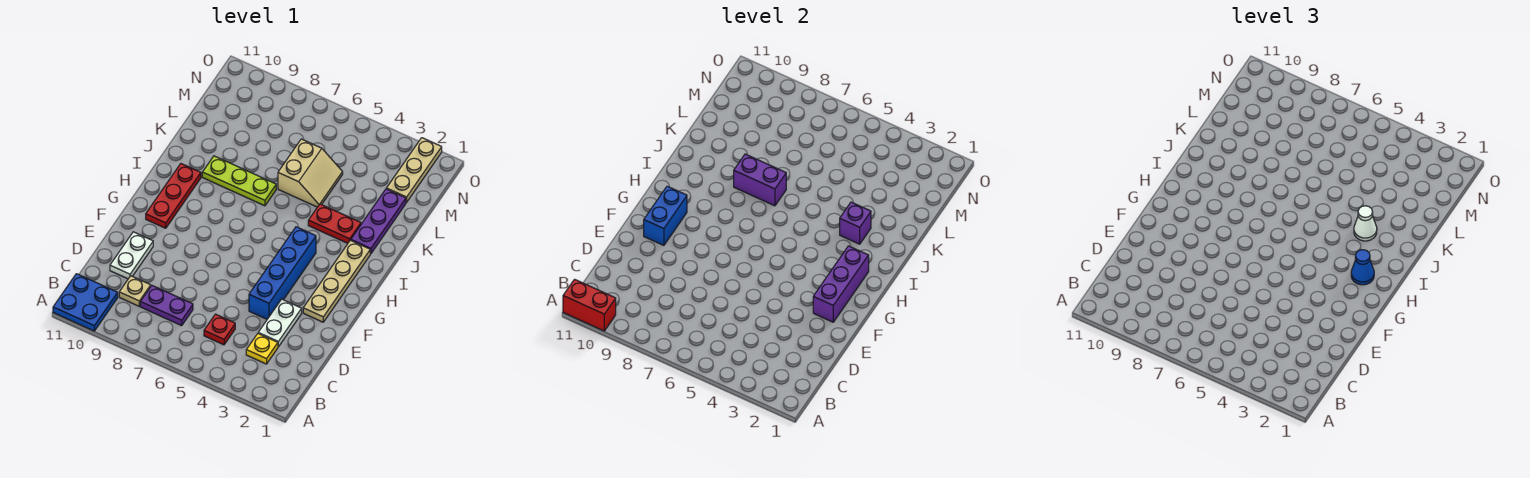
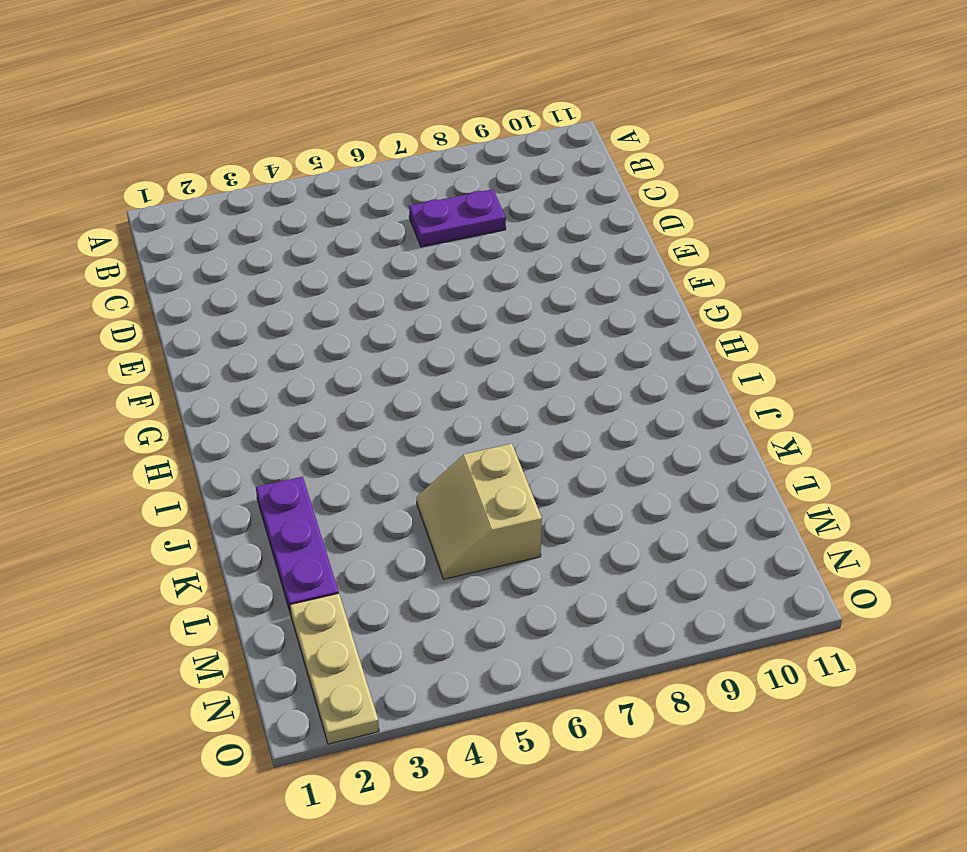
none -> blue 2x2 plate [53,274,118,331]
none -> yellow 1x1 plate [246,334,278,364]
none -> red 1x1 plate [204,314,235,345]

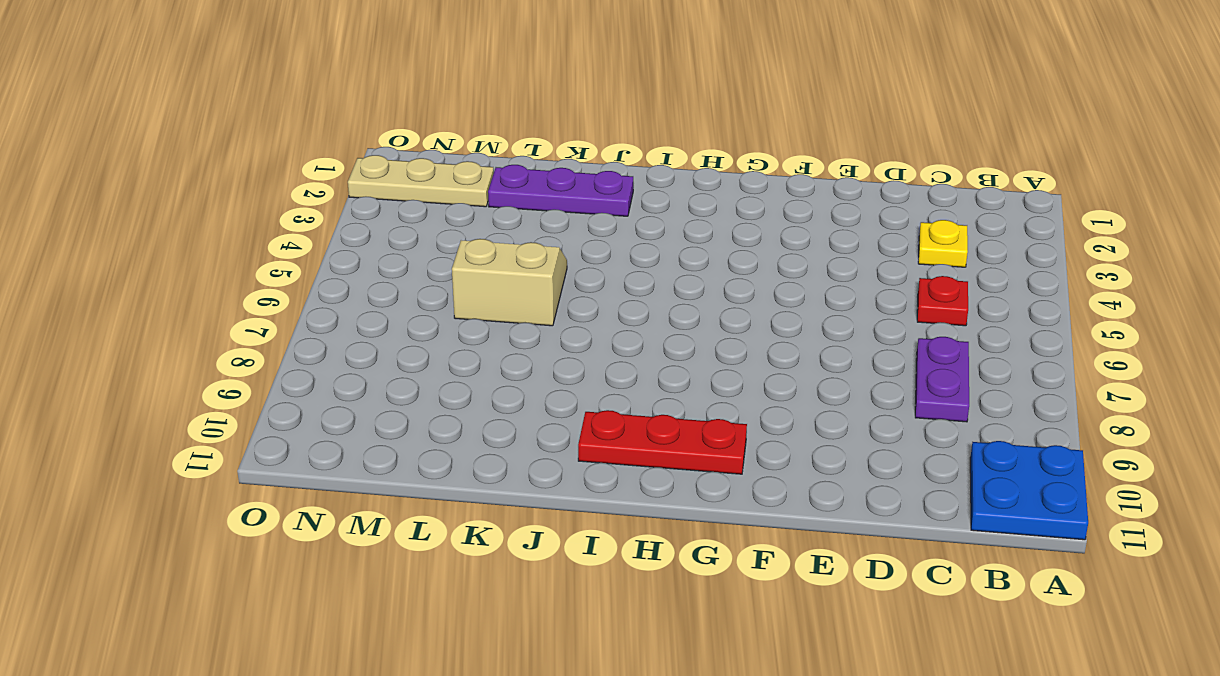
none -> tan 1x1 plate [119,276,151,306]
none -> white 1x2 plate [258,299,302,347]
none -> white 1x2 plate [110,232,153,279]

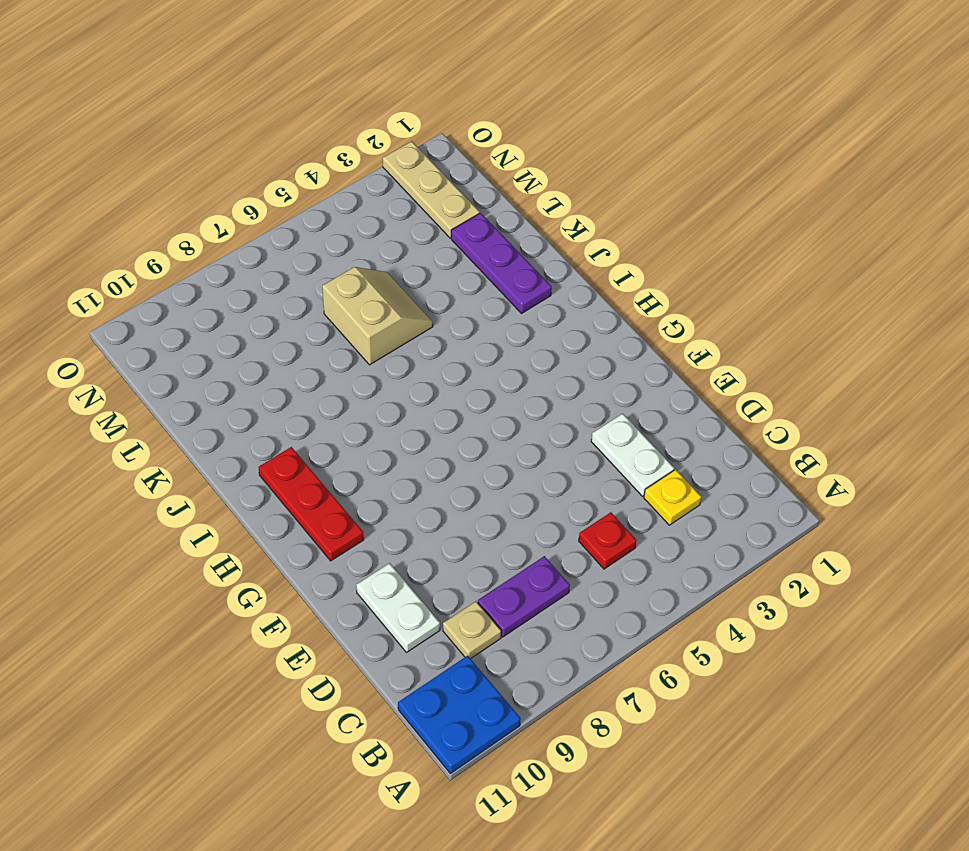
none -> blue 1x4 brick [249,227,316,319]
none -> tan 1x4 plate [303,240,370,322]
none -> red 1x2 plate [308,204,361,243]

